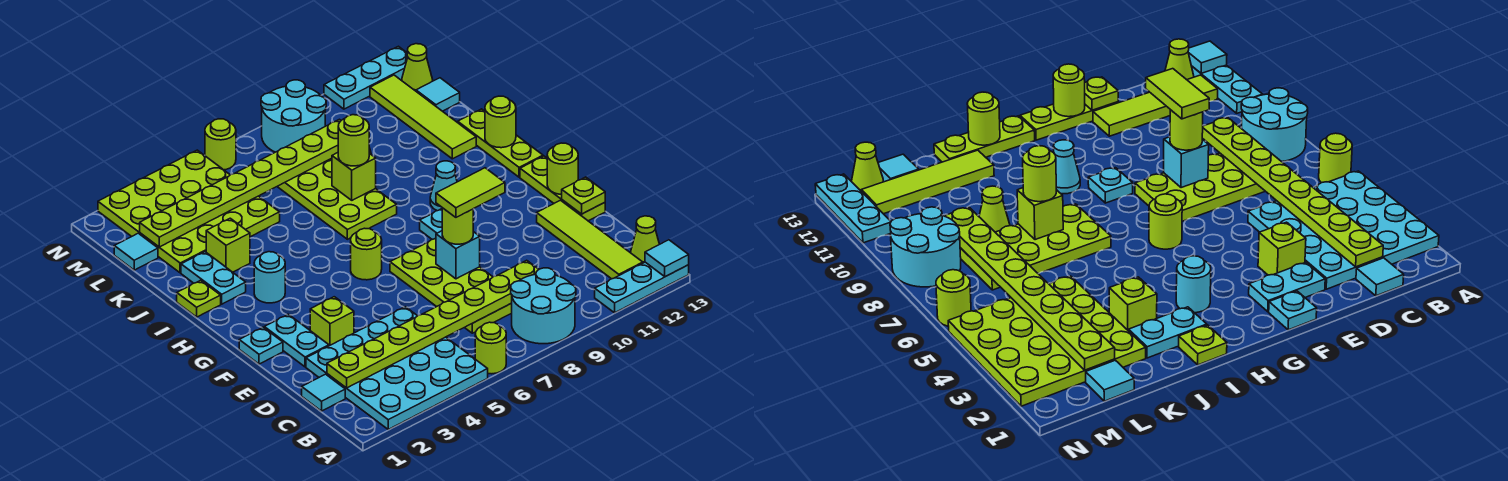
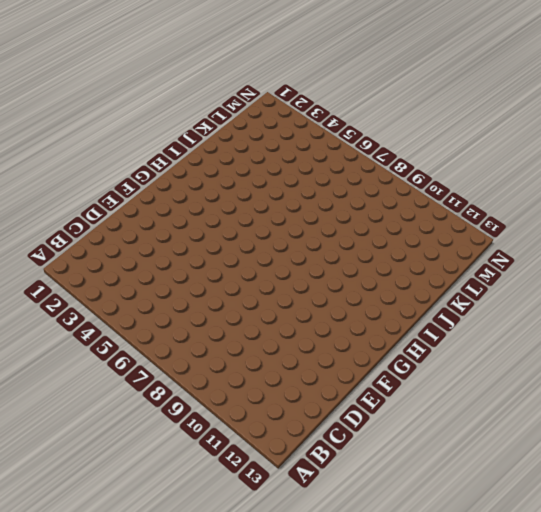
none -> cyan 4x4 plate [306,307,488,429]
none -> lime 1x1 round brick [475,322,506,374]
none -> cyan 2x2 round brick [511,268,576,344]
none -> cyan 1x3 plate [595,262,689,313]

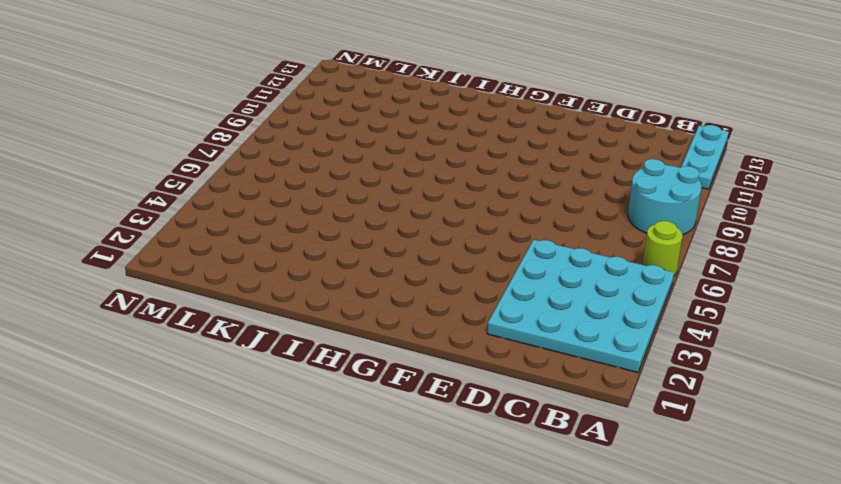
none -> lime 1x4 tile [537,200,643,279]
none -> lime 1x1 cone [631,216,659,263]
none -> cyan 1x1 tile [302,374,345,411]
none -> lime 2x4 plate [390,238,512,333]

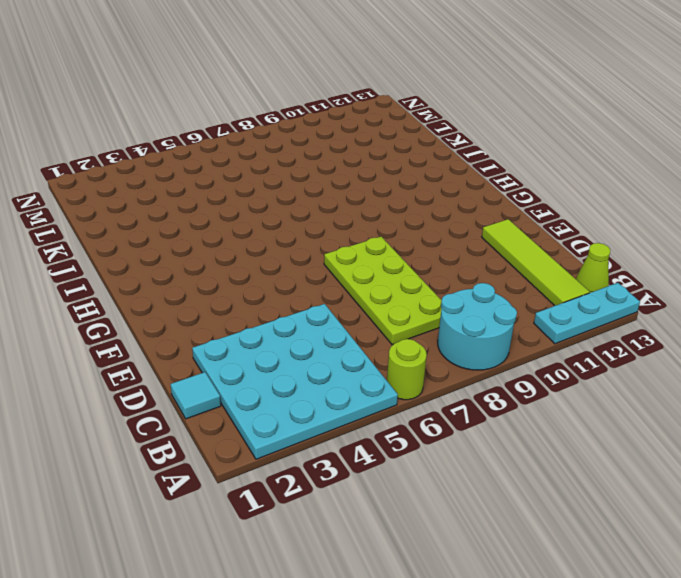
none -> cyan 1x2 plate [264,314,329,367]
none -> lime 1x1 brick [310,297,354,346]
none -> lime 1x3 plate [520,156,605,221]
none -> cyan 1x1 plate [239,327,283,364]

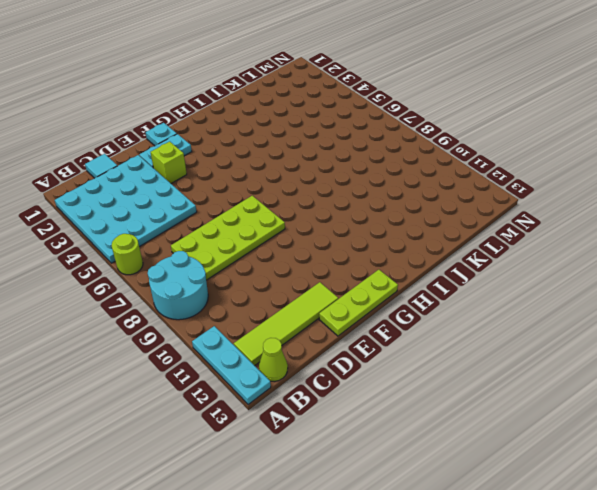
none -> lime 1x1 round brick [351,228,382,280]
none -> cyan 1x1 plate [420,209,442,239]
none -> cyan 1x1 round brick [254,252,285,303]
none -> cyan 1x1 cone [430,161,457,211]

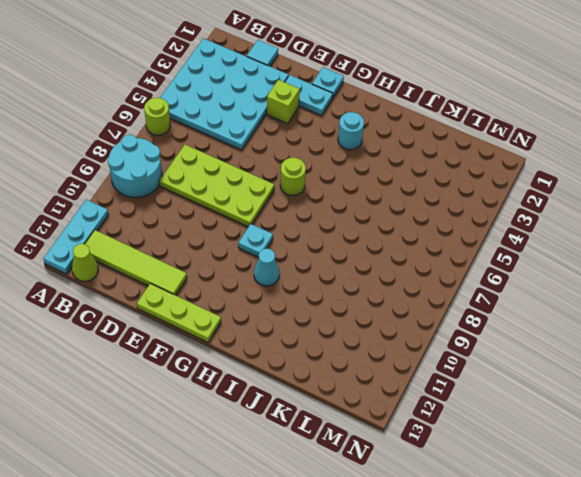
none -> lime 1x3 plate [458,109,543,177]
none -> lime 1x1 plate [177,280,221,317]
none -> cyan 1x2 plate [181,252,246,304]
none -> lime 2x4 plate [277,158,397,239]

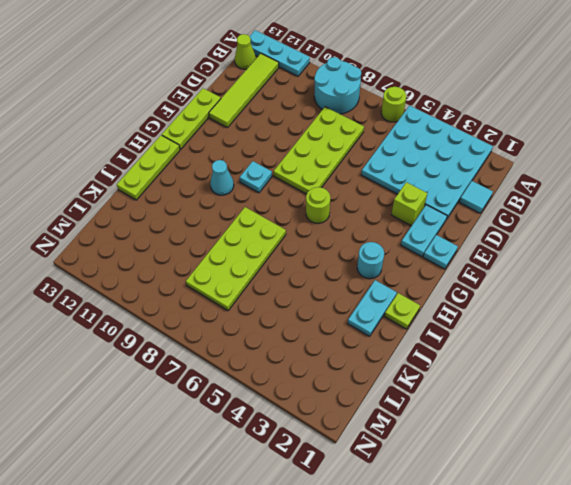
none -> lime 1x1 brick [206,218,250,272]
none -> lime 1x4 tile [370,75,476,159]
none -> lime 4x4 plate [98,150,280,273]
none -> lime 1x1 cone [979,186,1010,232]

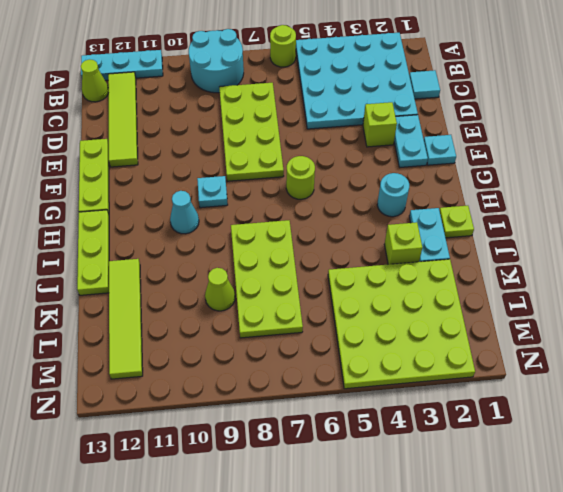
none -> cyan 1x1 tile [114,233,158,270]
none -> cyan 1x1 tile [416,78,460,111]
none -> cyan 2x2 round brick [261,80,326,152]
none -> lime 1x1 cone [402,44,433,91]

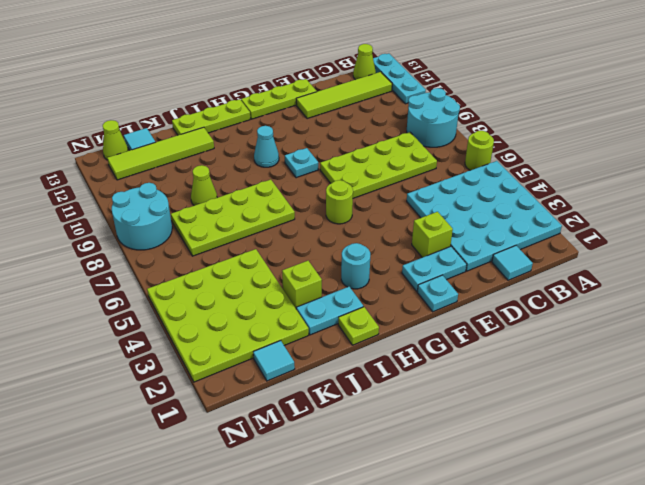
none -> lime 1x1 round brick [205,119,236,170]
none -> cyan 1x3 plate [324,46,408,109]
none -> cyan 1x1 tile [645,240,689,277]
none -> lime 1x8 plate [327,260,539,388]

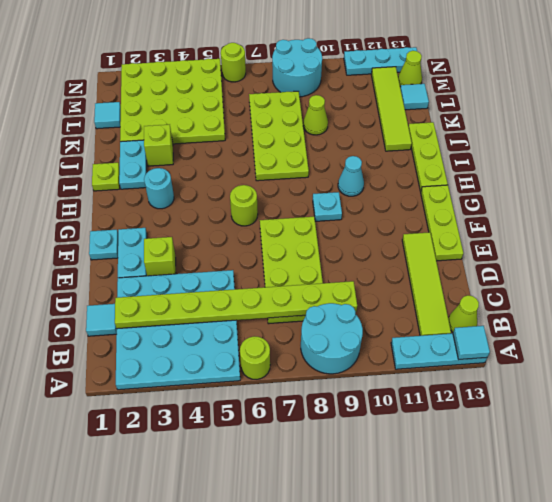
none -> cyan 1x1 brick [436,231,480,279]
none -> lime 1x1 plate [562,177,605,214]
none -> lime 1x1 round brick [547,143,578,194]
none -> lime 1x1 round brick [485,96,516,148]

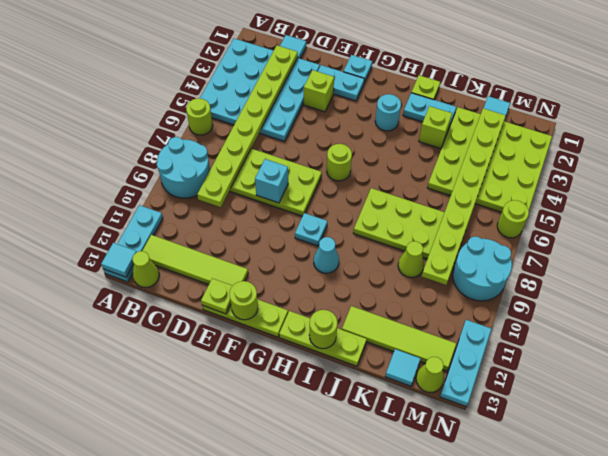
none -> lime 1x1 brick [332,153,376,200]
none -> lime 1x1 round brick [442,208,473,244]
none -> lime 1x1 round brick [338,115,369,166]
none -> lime 1x2 tile [436,168,505,217]

